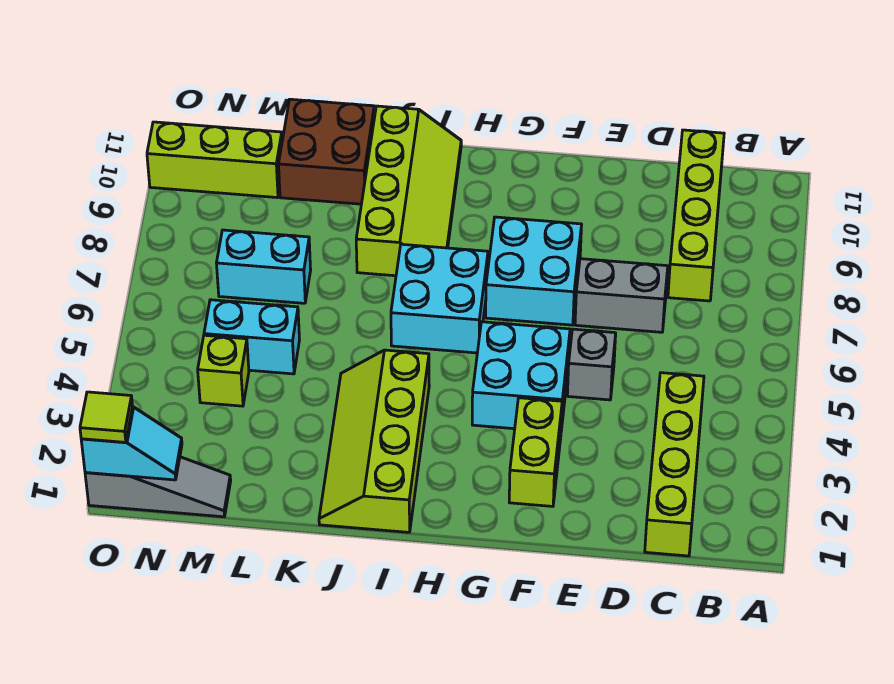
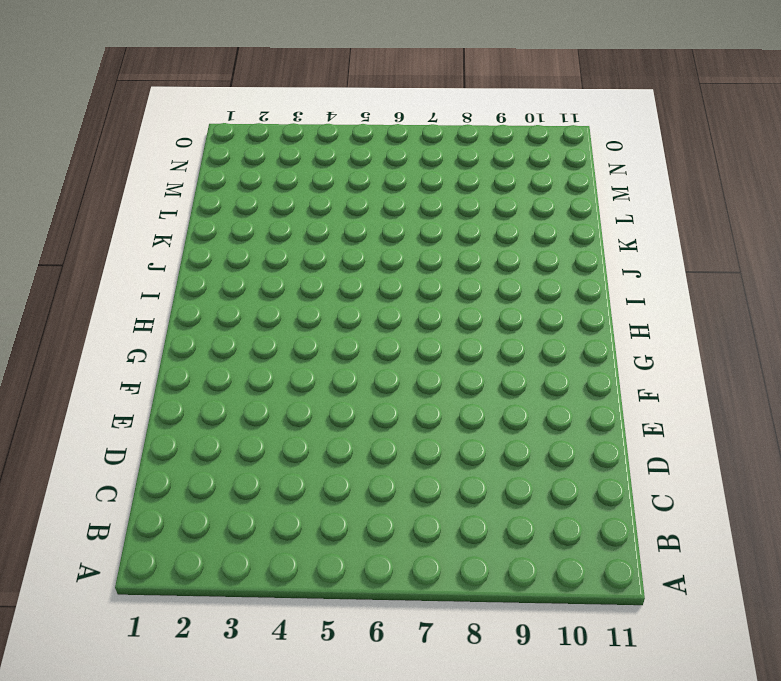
none -> lime 1x4 brick [645,373,704,556]
none -> lime 1x4 brick [668,130,724,301]
none -> grey 1x2 brick [575,259,668,332]

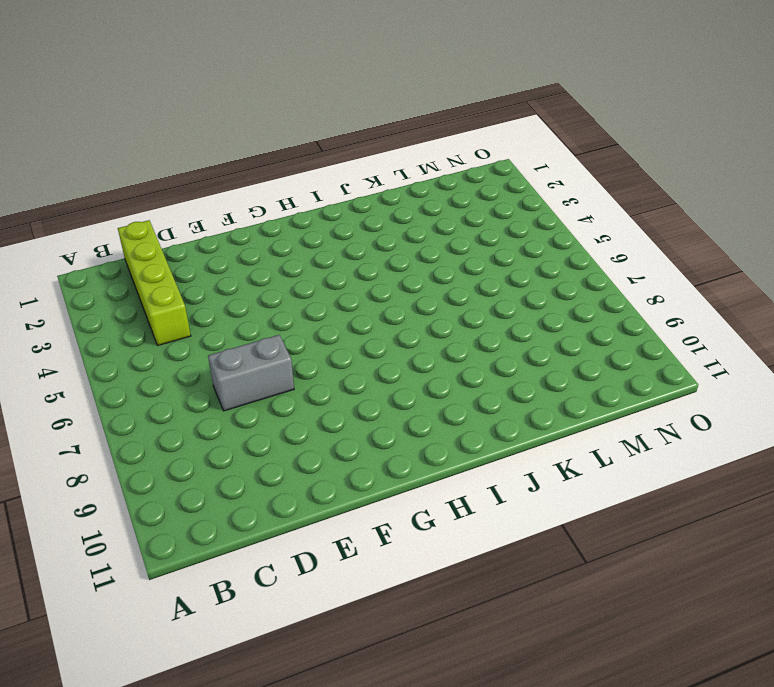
none -> lime 1x4 brick [668,130,724,301]
none -> grey 1x1 brick [567,329,616,400]
none -> lime 1x2 brick [509,398,562,506]

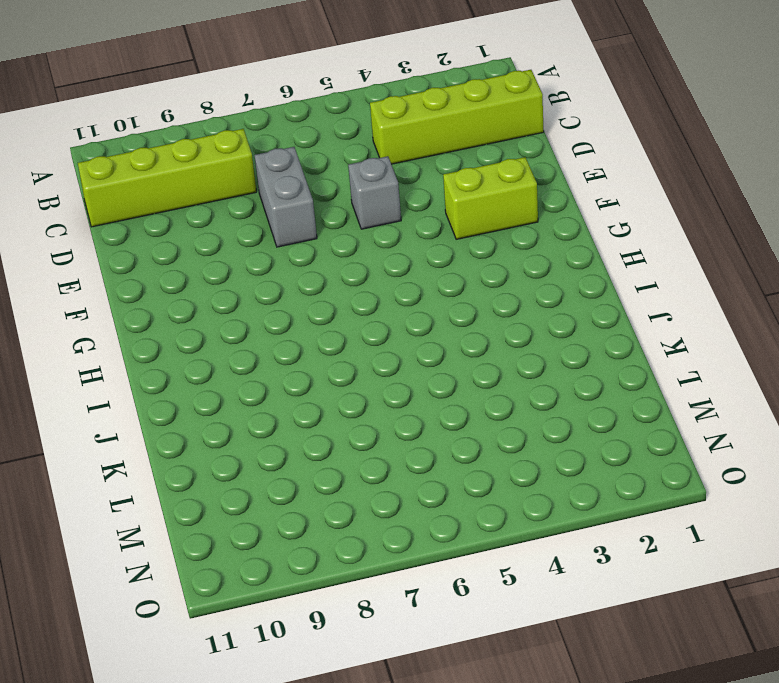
none -> cyan 2x2 brick [472,322,570,430]
none -> cyan 2x2 brick [486,217,582,325]
none -> cyan 2x2 brick [391,244,488,353]

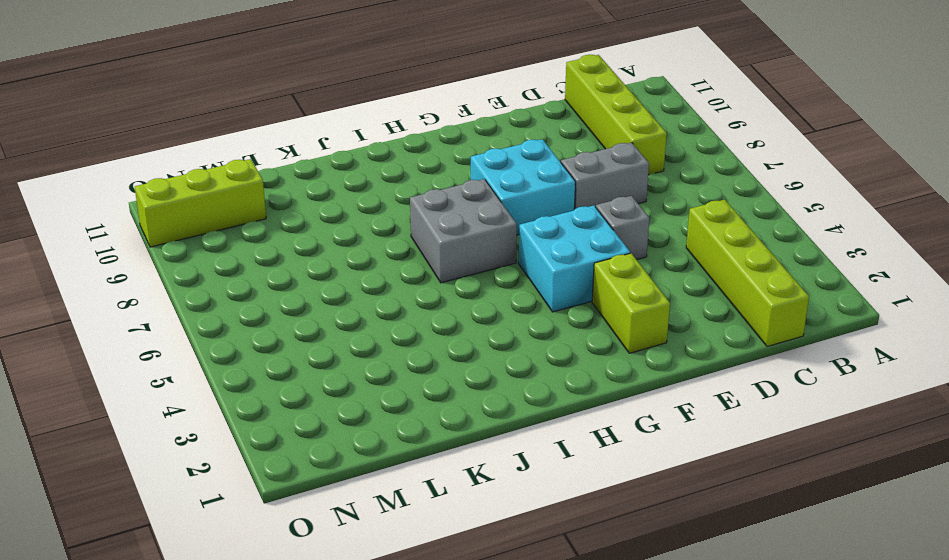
grey 2x2 brick [410,179,517,283] -> cyan 2x2 brick [391,244,488,353]
none -> lime 2x4 slope [319,350,429,532]
none -> lime 2x4 slope [356,106,461,276]
none -> brown 2x2 brick [279,99,374,204]

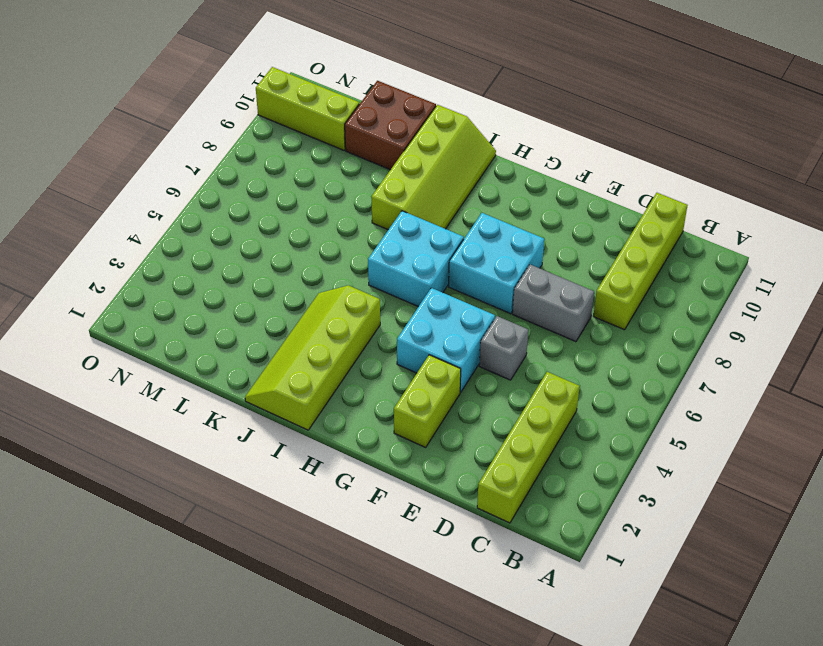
none -> cyan 1x2 brick [204,300,299,374]
none -> cyan 1x2 brick [217,230,311,303]
none -> grey 1x3 slope [85,457,231,517]

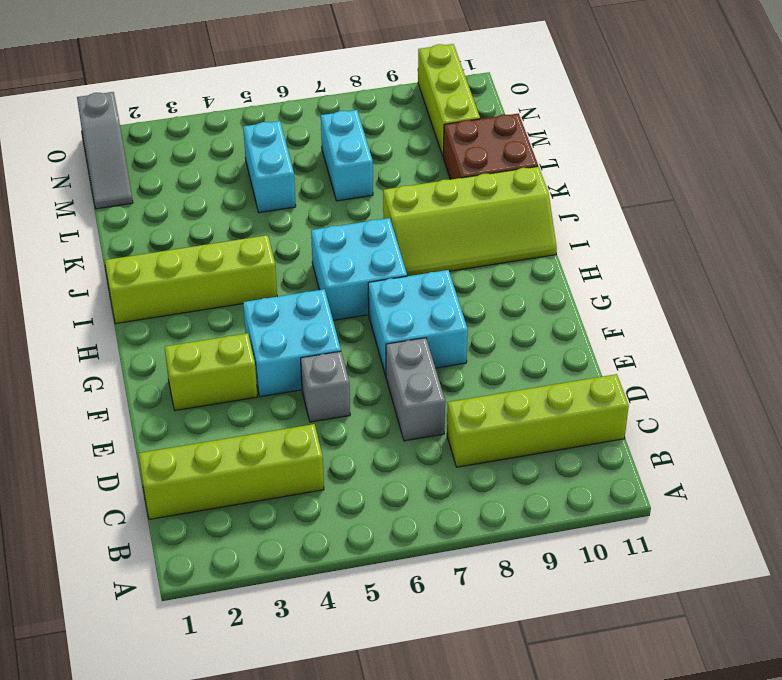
none -> lime 1x1 brick [198,335,249,406]
none -> cyan 1x2 slope [81,407,182,480]
none -> lime 1x1 tile [80,392,133,442]

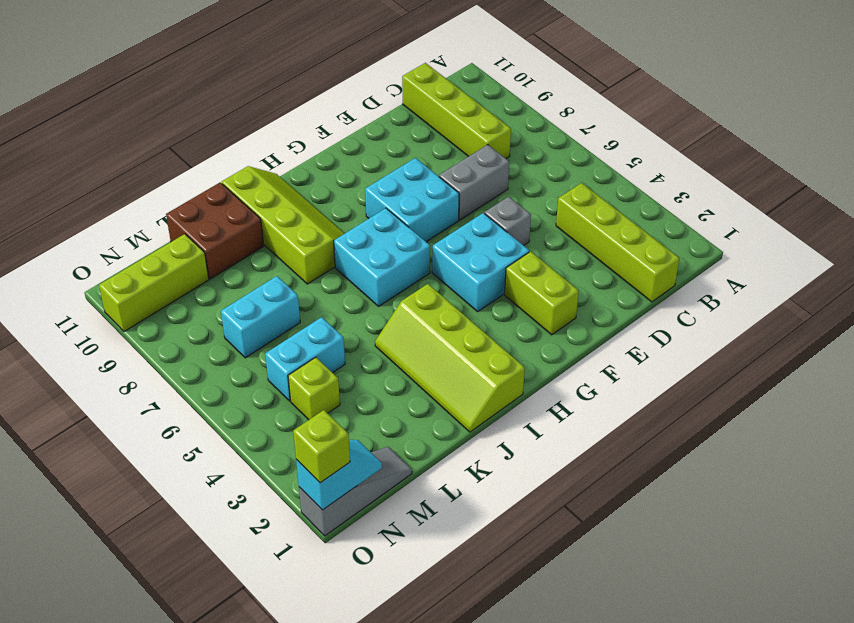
lime 1x1 brick [293,410,350,483] -> lime 1x1 tile [80,392,133,442]

